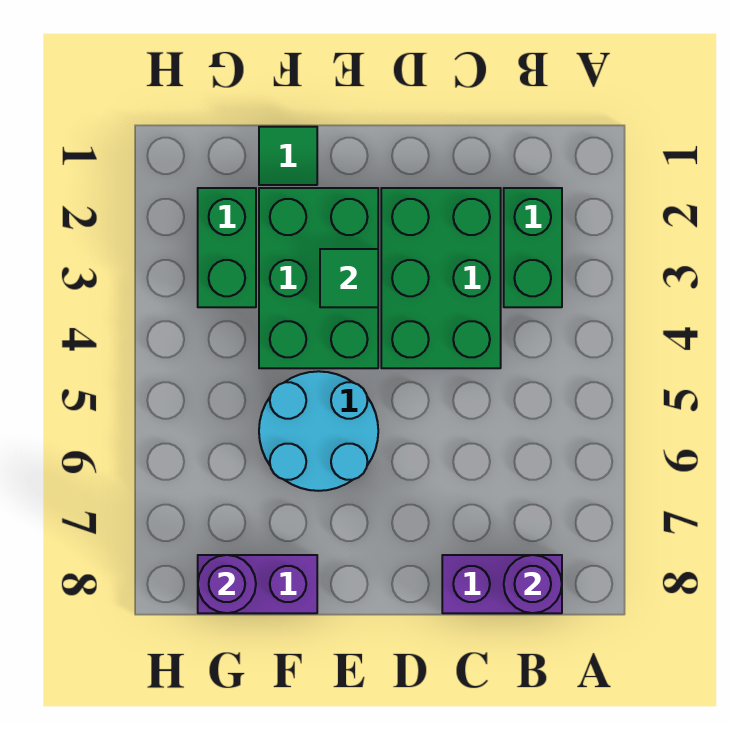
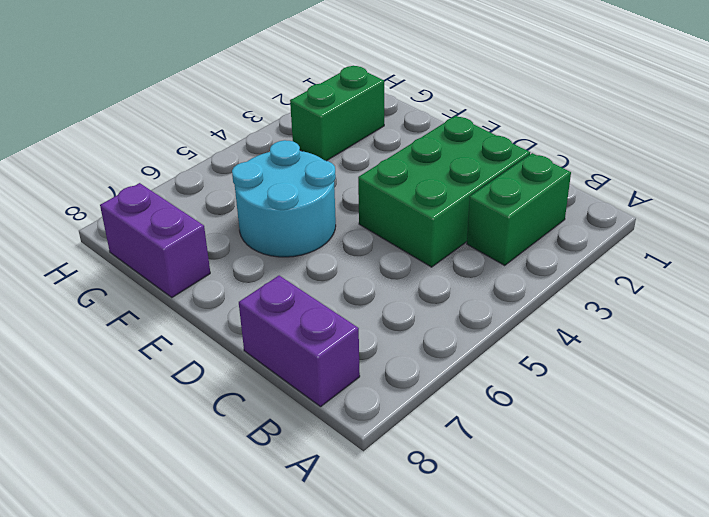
none -> green 2x3 brick [259,188,378,368]
none -> green 1x1 tile [259,127,317,185]

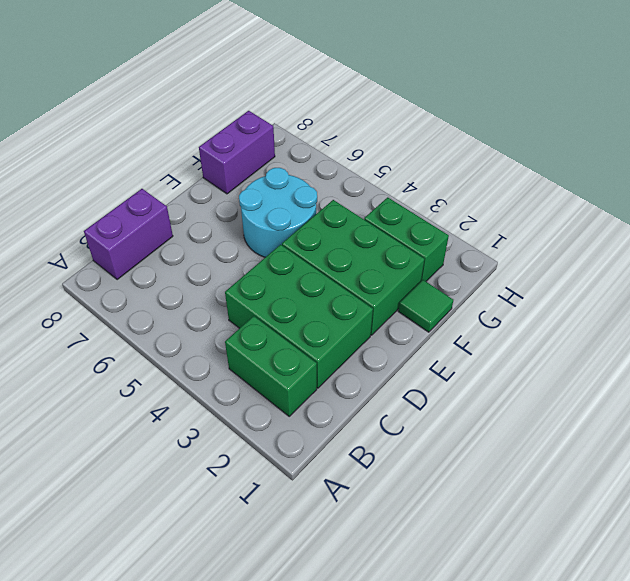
none -> purple 1x1 round brick [504,555,562,613]
none -> green 1x1 tile [320,249,378,307]

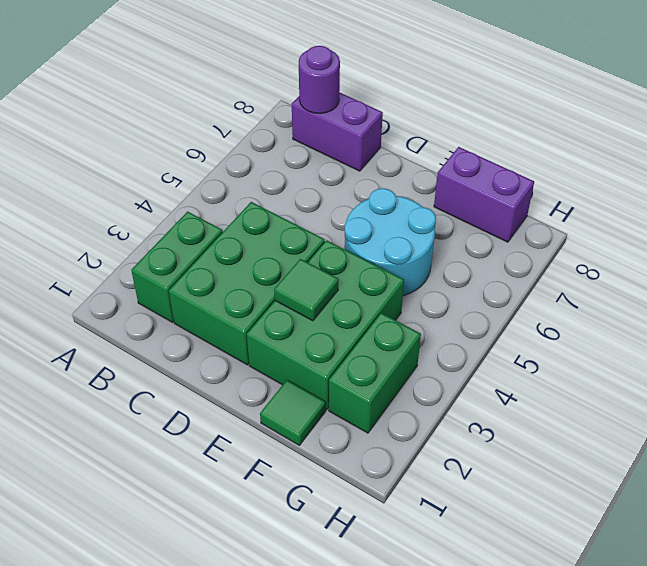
none -> purple 1x1 round brick [198,555,256,613]

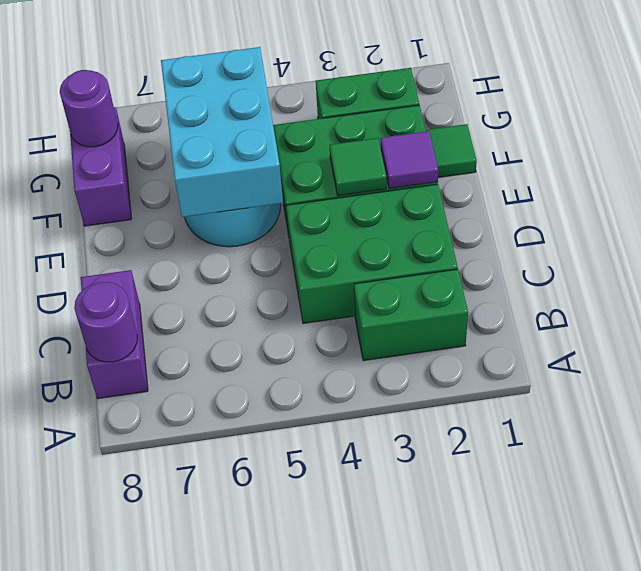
purple 1x1 tile [381,131,438,189] -> none
cyan 2x3 brick [161,47,283,217] -> none

